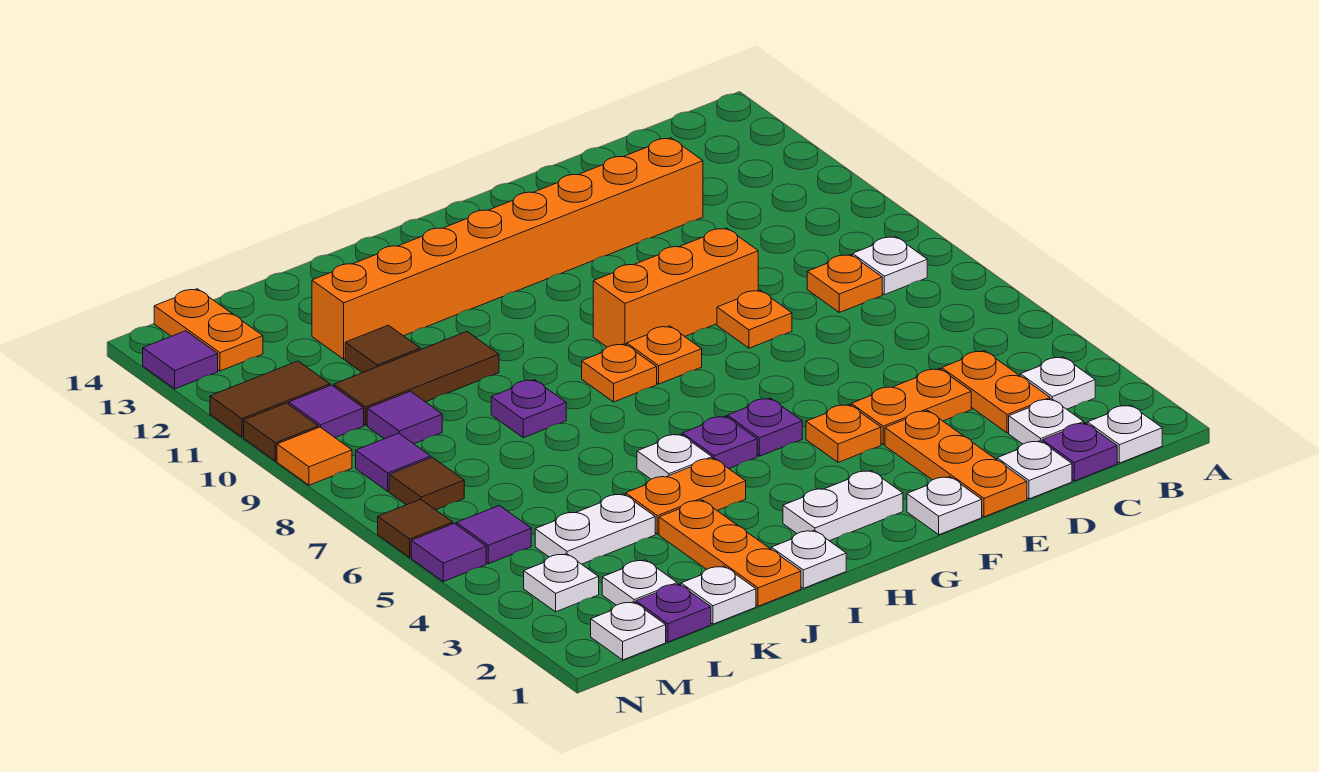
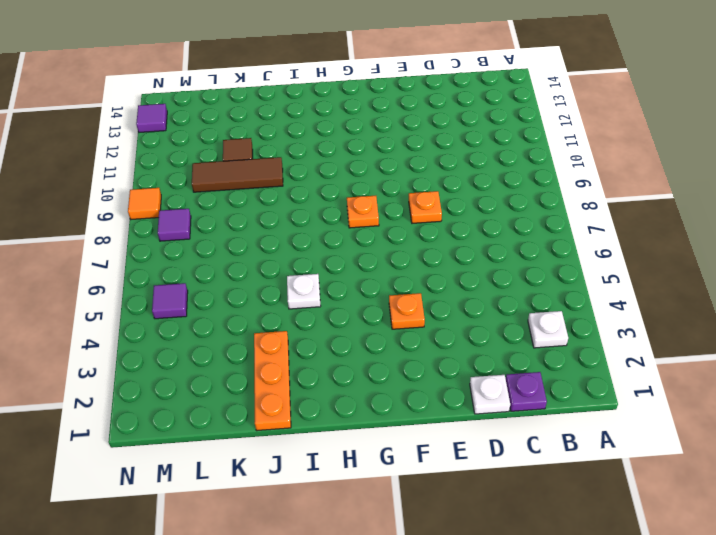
none -> white 1x1 plate [1087,405,1162,463]
none -> white 1x1 plate [853,236,927,295]
none -> white 1x1 plate [1009,399,1084,444]
none -> orange 1x2 plate [942,351,1050,433]

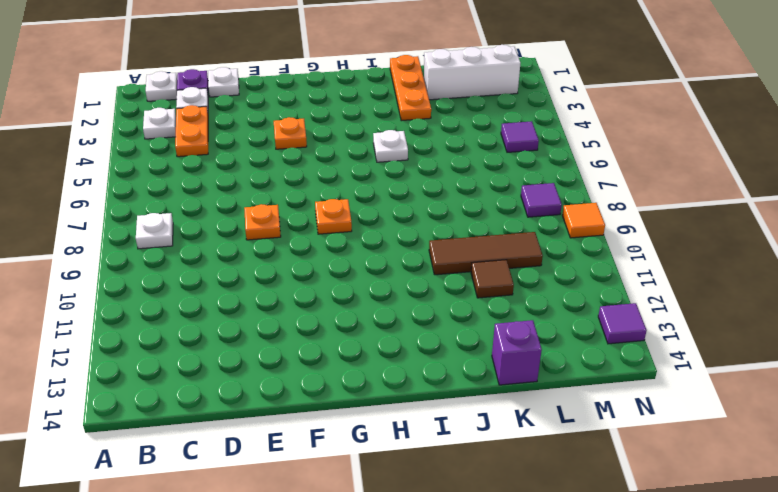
white 1x3 brick [424,45,520,100] -> white 1x1 plate [602,560,677,605]
purple 1x1 brick [492,320,542,385] -> none
none -> orange 1x1 plate [807,254,882,312]
none -> orange 1x2 plate [851,369,971,445]
none -> orange 1x8 brick [312,138,703,359]
none -> orange 1x3 plate [885,411,1027,517]

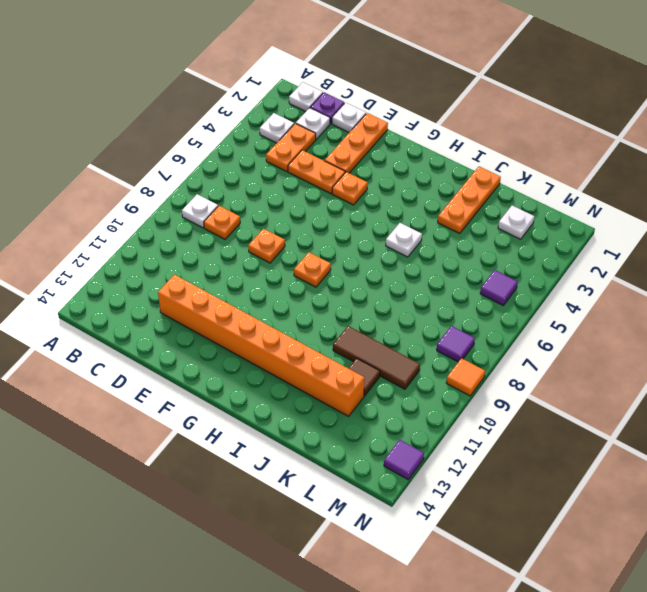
none -> orange 1x3 brick [593,228,758,347]
none -> white 1x1 plate [907,477,982,535]
none -> white 1x2 plate [783,471,903,541]
none -> purple 1x1 plate [727,398,802,456]

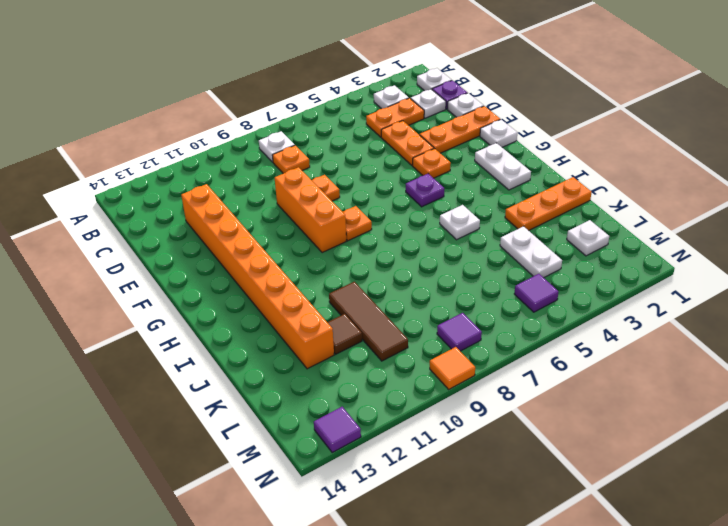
none -> purple 1x1 plate [682,416,757,469]
none -> orange 1x1 plate [582,344,657,402]
none -> white 1x1 plate [771,530,846,588]
none -> orange 1x2 plate [626,458,746,534]

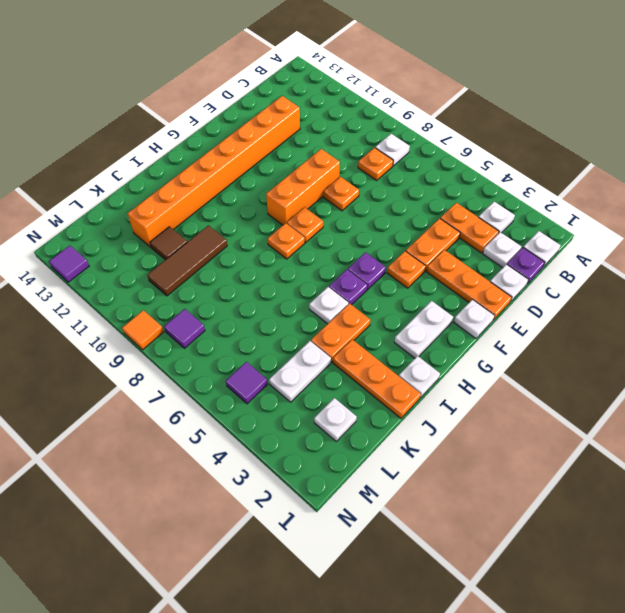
none -> purple 1x1 plate [491,380,566,438]
none -> white 1x1 plate [681,566,756,624]
none -> purple 1x1 plate [636,584,711,642]
none -> purple 1x1 tile [367,391,442,444]

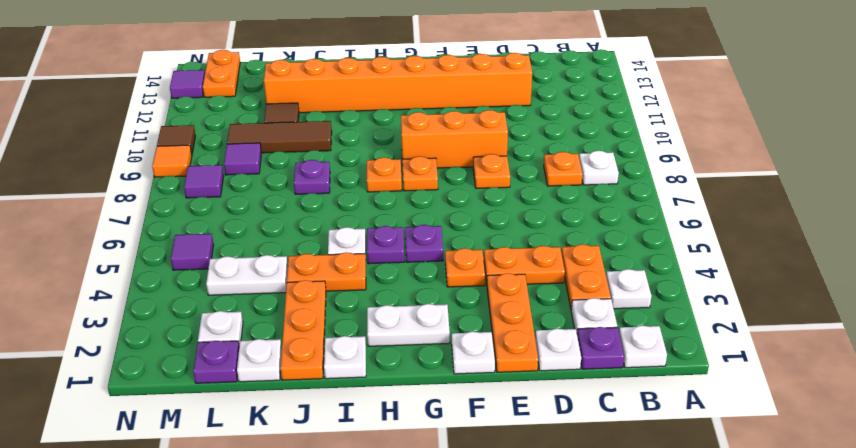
none -> white 1x1 plate [591,602,666,660]
none -> white 1x1 plate [524,554,599,612]
none -> brown 1x1 tile [389,457,464,510]
none -> purple 1x1 tile [289,385,364,438]

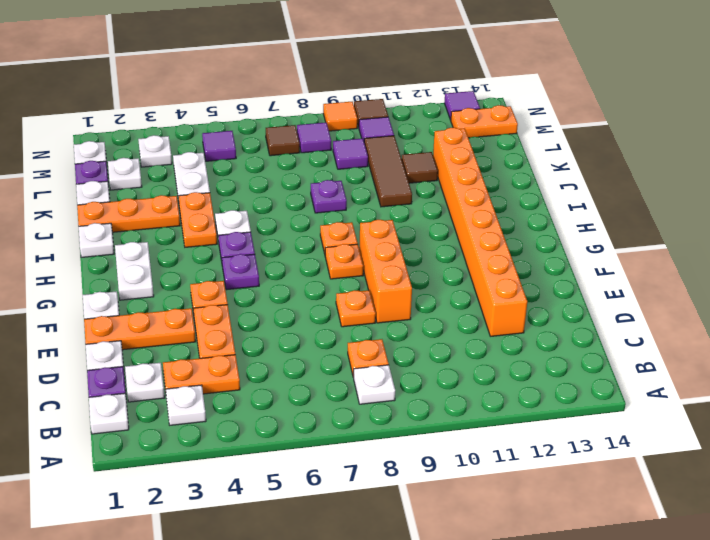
none -> brown 1x2 tile [210,361,330,437]
none -> purple 1x1 tile [411,523,486,582]
none -> brown 1x1 tile [378,499,453,557]

